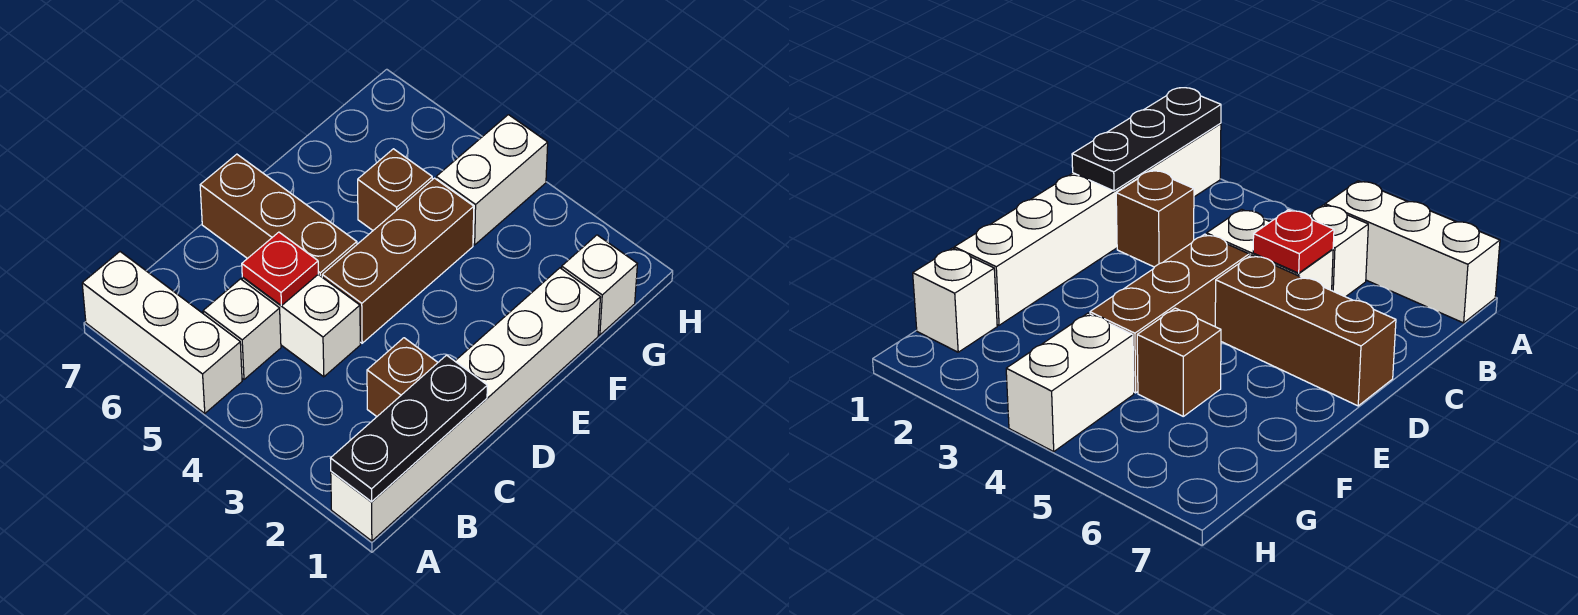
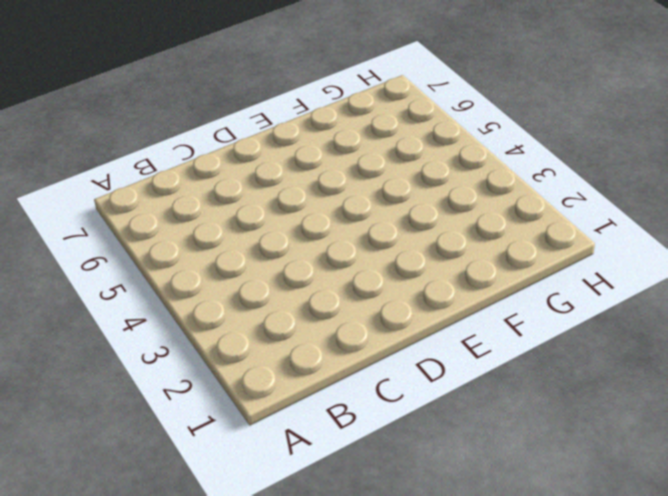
none -> white 1x6 brick [331,268,600,541]
none -> white 1x3 brick [82,252,242,414]
none -> white 1x1 brick [203,279,281,379]

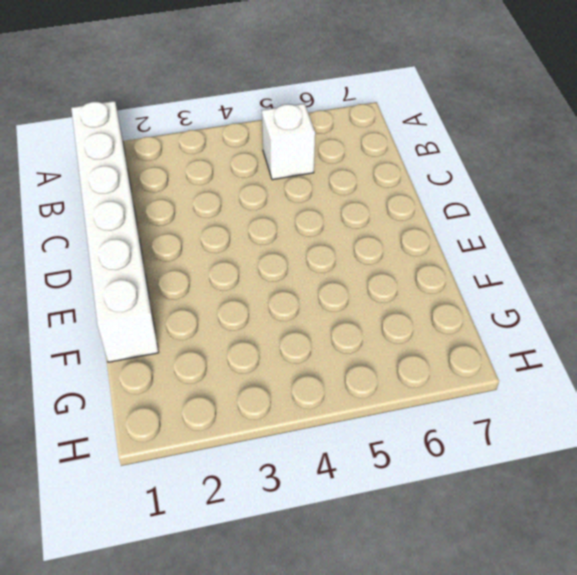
none -> white 1x3 brick [82,252,242,414]
none -> brown 1x1 brick [367,338,438,416]
none -> white 1x2 brick [242,275,360,377]

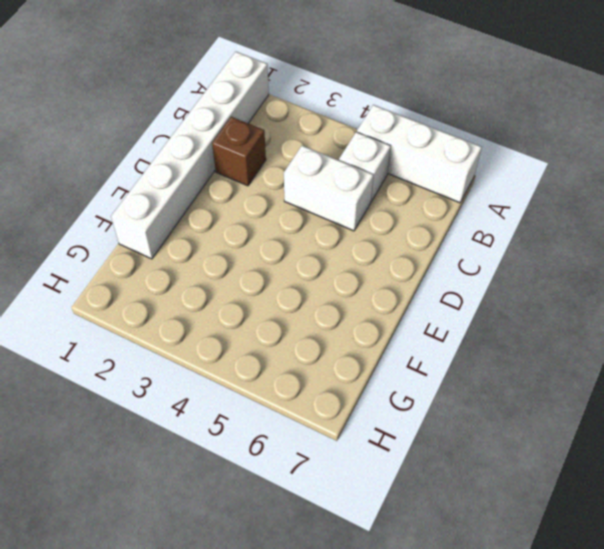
none -> brown 1x3 brick [322,178,474,343]
none -> brown 1x3 brick [200,154,357,277]
none -> brown 1x1 brick [358,149,432,230]

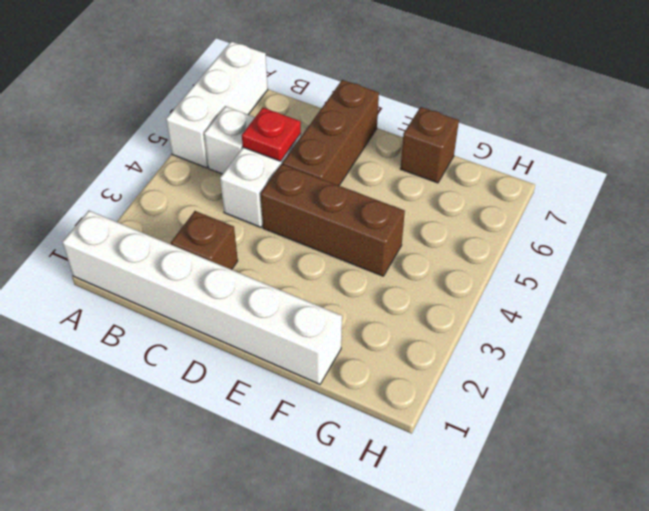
brown 1x1 brick [400,107,459,183] -> brown 1x1 brick moved to [358,149,432,230]
none -> white 1x1 brick [562,235,637,335]
none -> white 1x2 brick [436,115,548,245]
none -> black 1x3 plate [330,355,487,502]

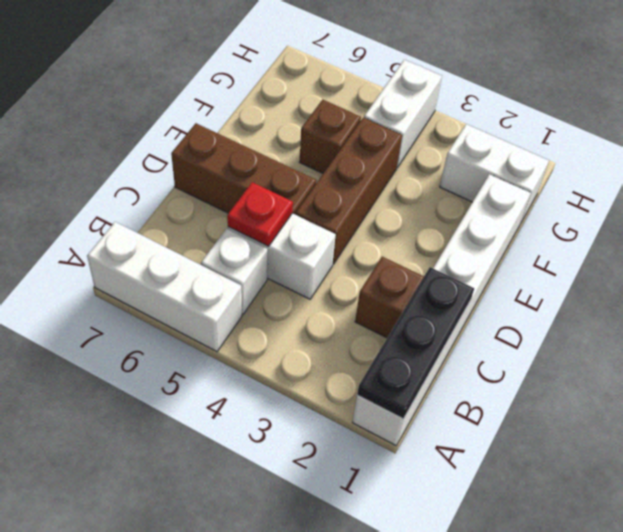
white 1x2 brick [440,124,549,224] -> white 1x1 brick [562,235,637,335]

